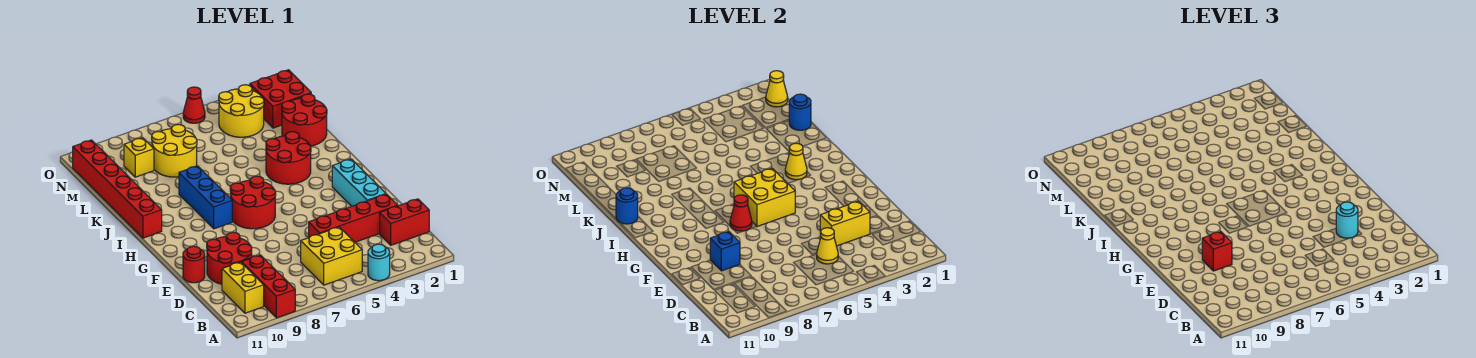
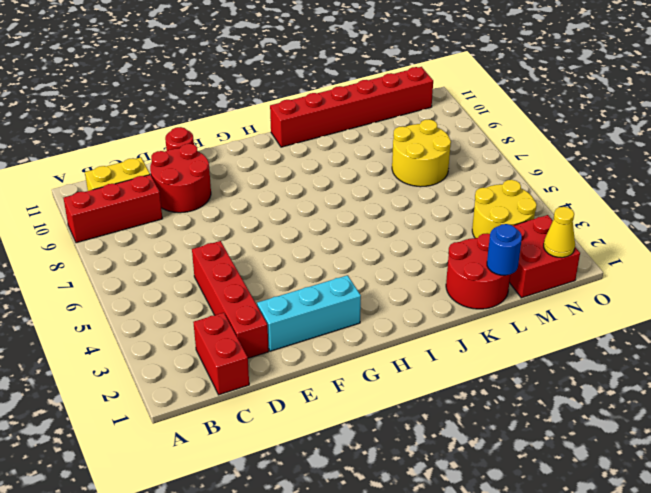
none -> cyan 1x1 round brick [368,244,390,281]
none -> yellow 2x2 brick [301,227,362,285]
none -> red 2x2 round brick [230,176,276,229]
none -> blue 1x3 brick [179,166,232,229]

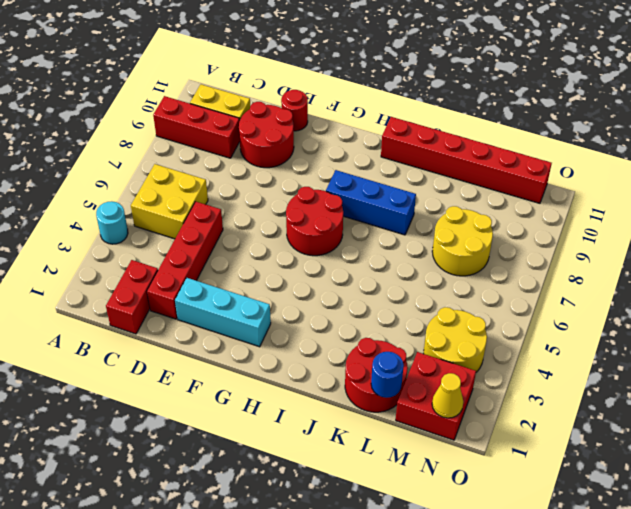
none -> red 2x2 round brick [266,132,311,184]
none -> yellow 1x1 brick [124,138,154,177]
none -> red 1x1 cone [183,87,205,123]
none -> yellow 1x1 cone [817,228,838,264]

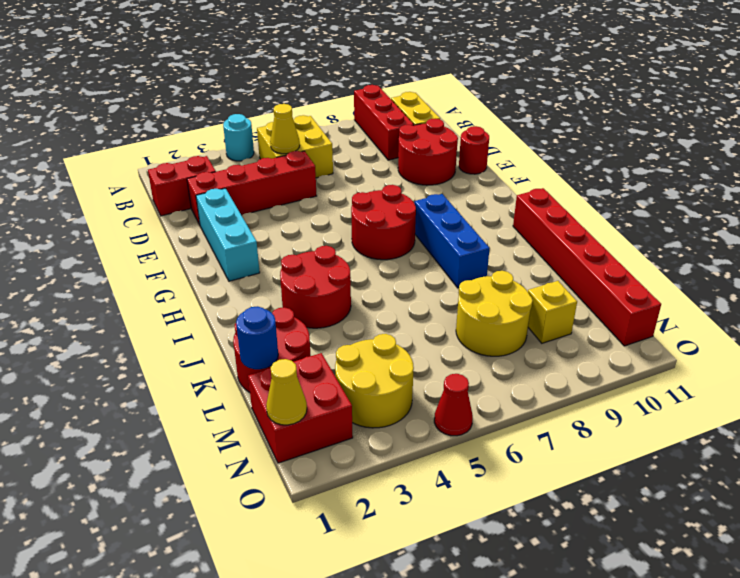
none -> yellow 1x2 brick [820,201,870,246]
none -> blue 1x1 brick [710,231,740,271]
none -> yellow 2x2 brick [734,168,795,226]
none -> red 1x1 cone [730,195,752,231]

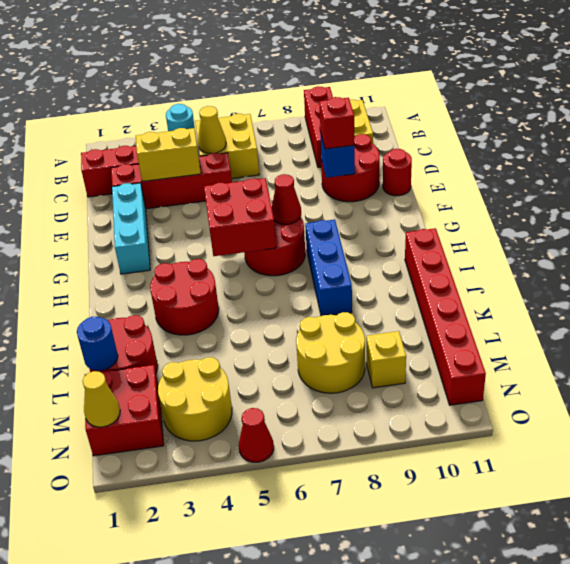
red 2x2 brick [204,178,276,256] -> yellow 2x2 brick [734,168,795,226]
none -> yellow 1x1 cone [785,143,807,180]
none -> blue 1x1 round brick [616,188,638,224]
none -> cyan 1x1 round brick [1336,202,1358,238]

